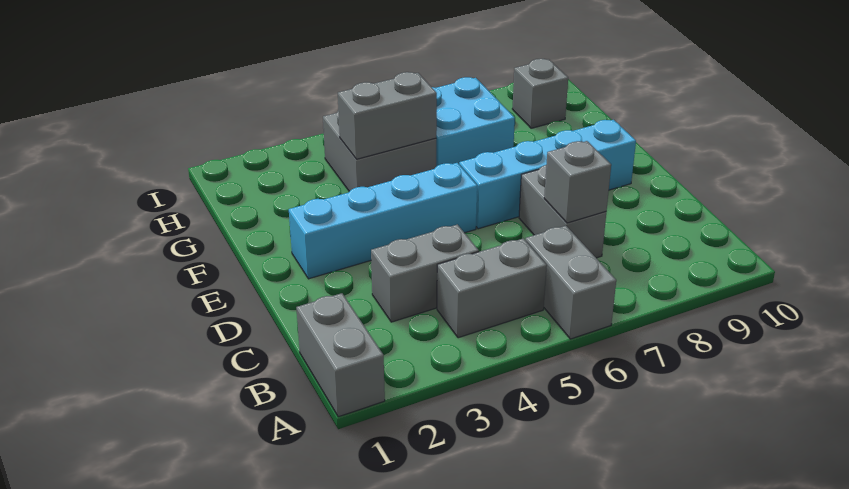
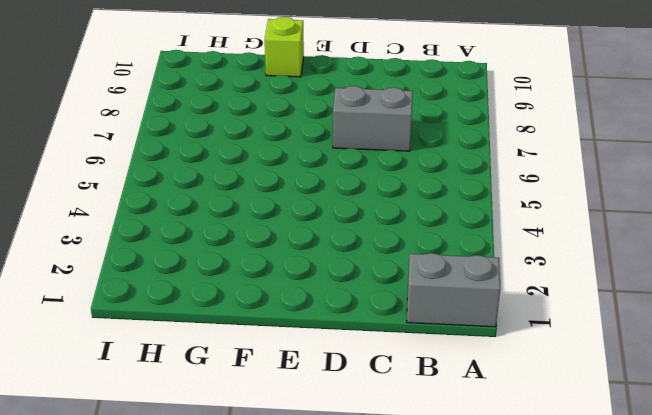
lime 1x1 brick [265,17,304,77] -> none
none -> grey 1x2 brick [525,226,616,339]
none -> grey 1x2 brick [437,238,547,338]
none -> grey 1x2 brick [371,224,479,322]

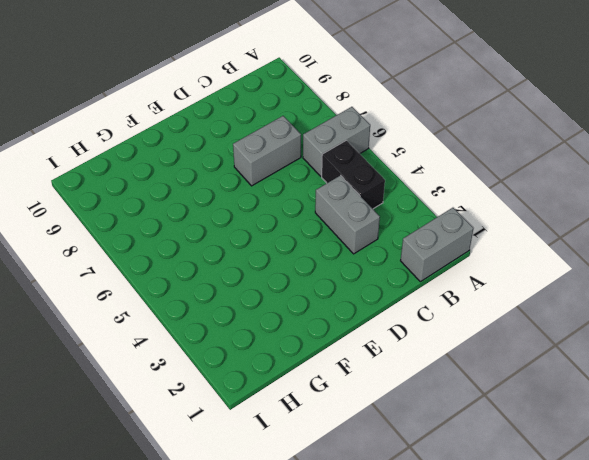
black 1x2 brick [322,140,385,209] -> grey 1x2 brick [437,238,547,338]
none -> cyan 1x4 brick [289,163,477,279]
none -> cyan 1x4 brick [459,120,636,229]
none -> grey 2x2 brick [323,112,436,191]

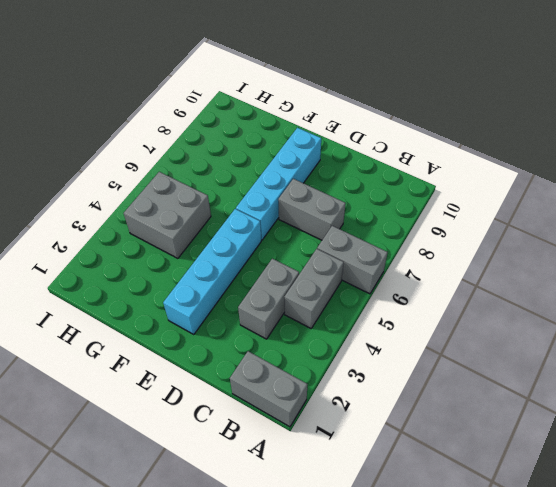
none -> cyan 2x2 brick [432,77,515,167]
none -> grey 1x1 brick [512,59,568,128]
none -> grey 1x1 brick [544,141,611,223]

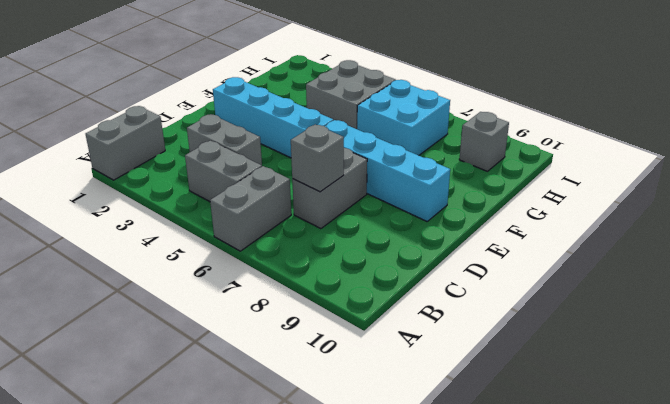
none -> grey 1x2 brick [338,72,437,159]

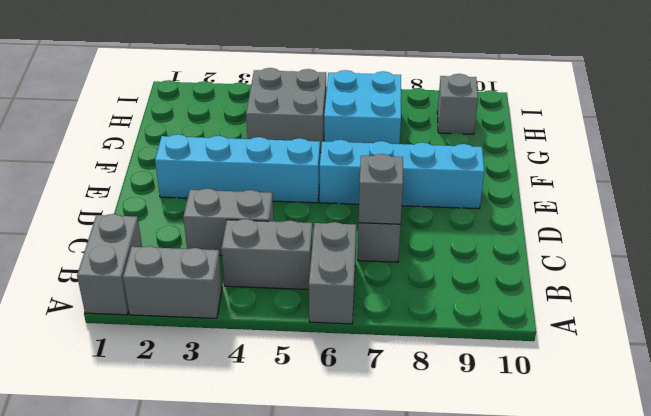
grey 1x2 brick [123,246,222,318] -> grey 1x2 brick moved to [338,72,437,159]

